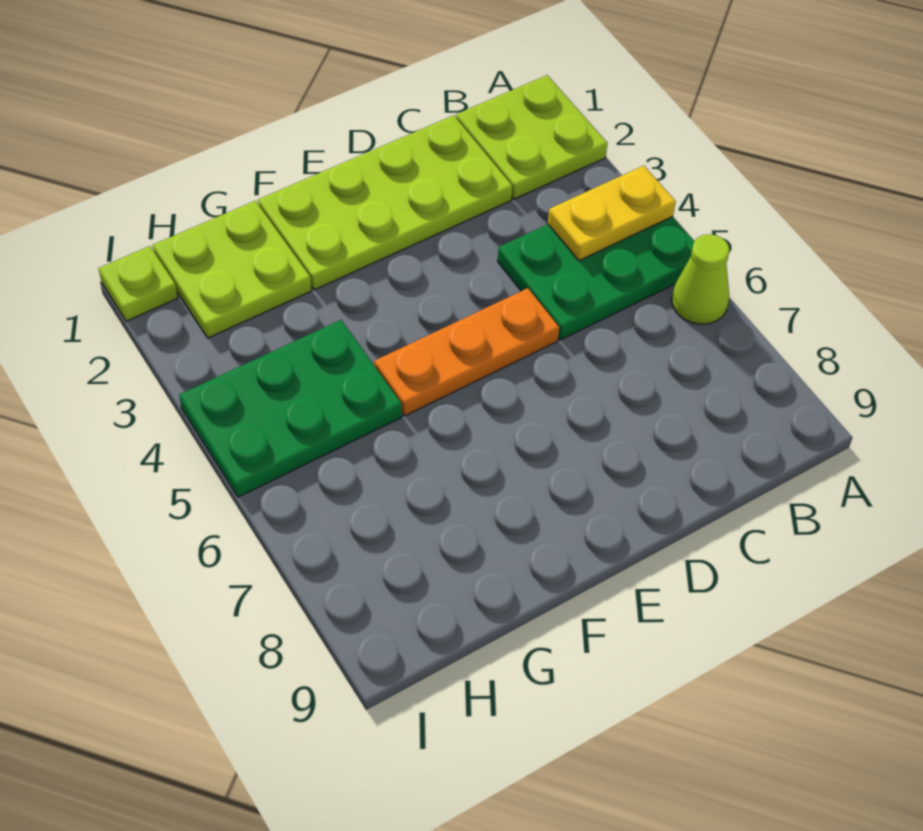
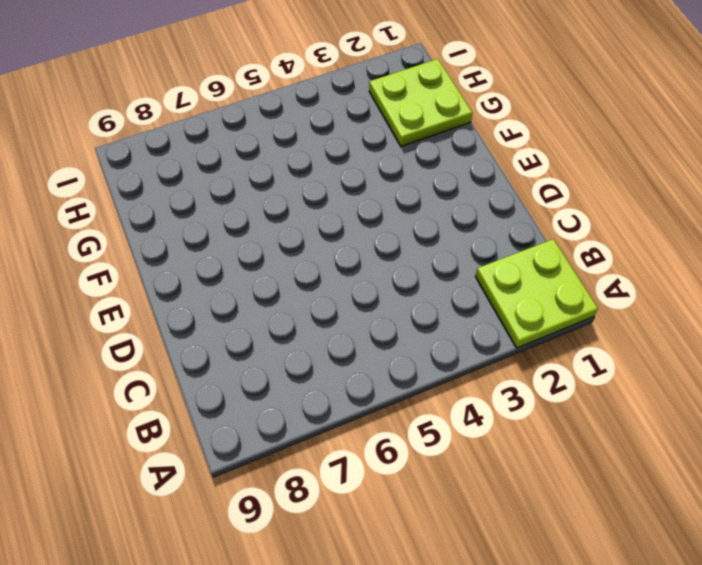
none -> green 2x3 plate [498,217,694,340]
none -> lime 1x1 cone [671,234,730,324]

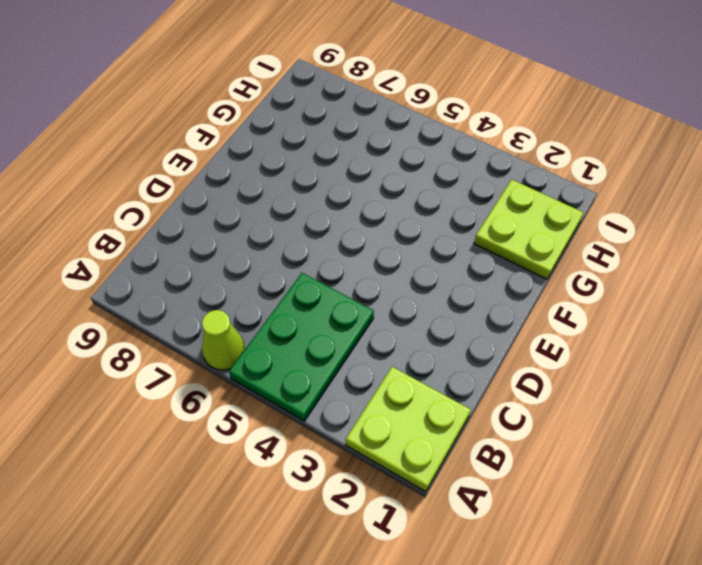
none -> lime 2x4 plate [258,115,512,290]
none -> orange 1x3 plate [374,288,559,416]

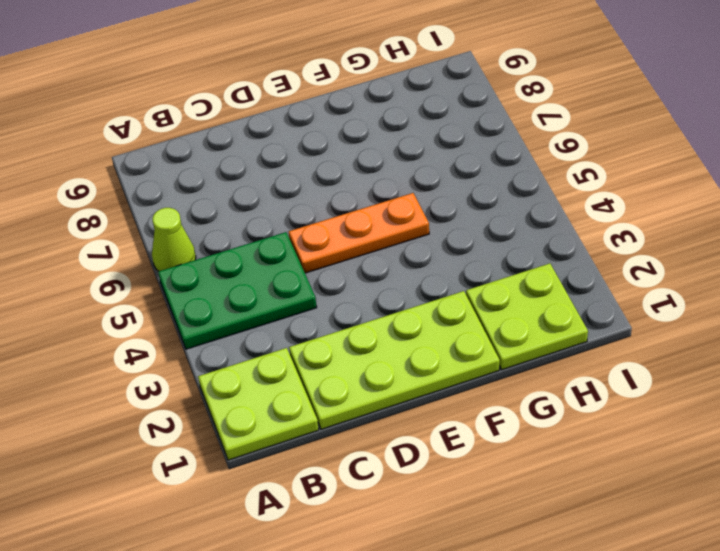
none -> green 2x3 plate [179,320,402,497]
none -> lime 1x1 plate [98,246,178,321]

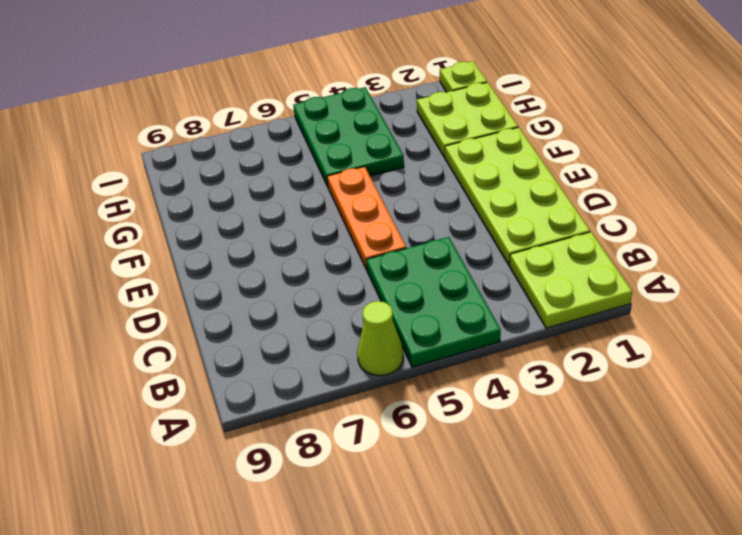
none -> yellow 1x2 plate [548,166,676,261]

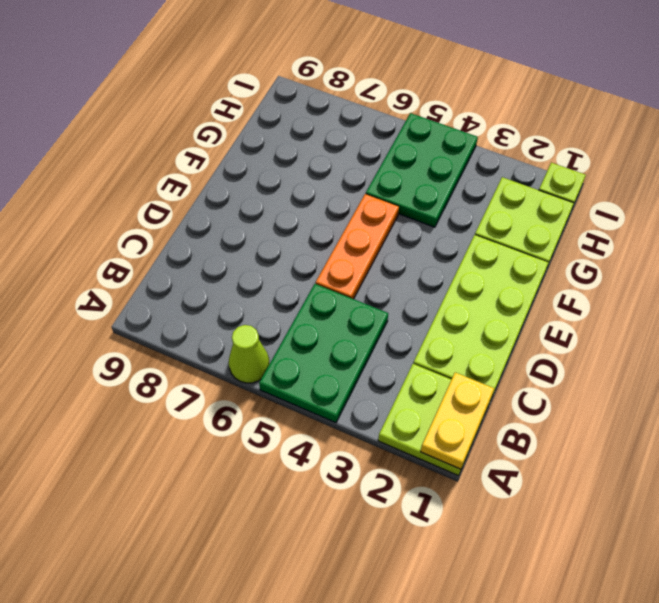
yellow 1x2 plate [421,372,494,469] -> yellow 1x2 plate moved to [548,166,676,261]

